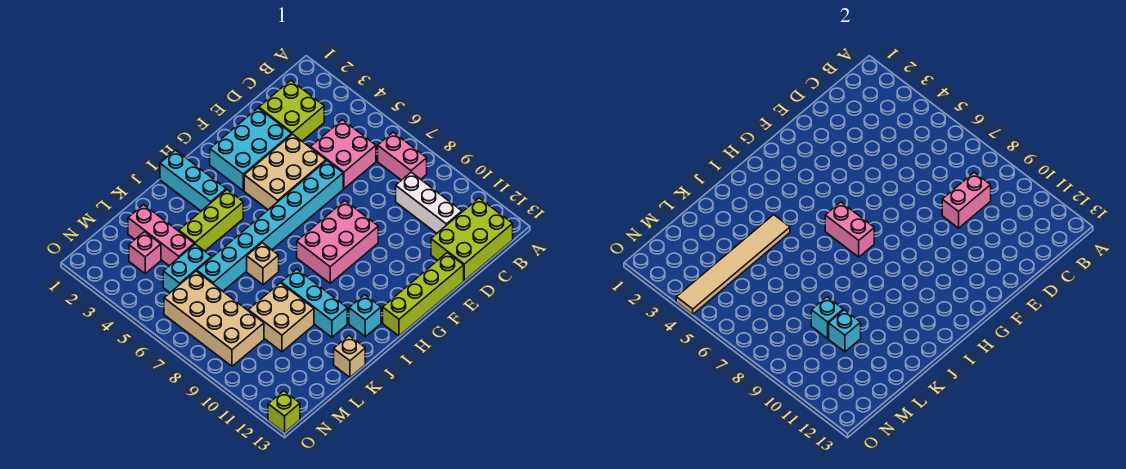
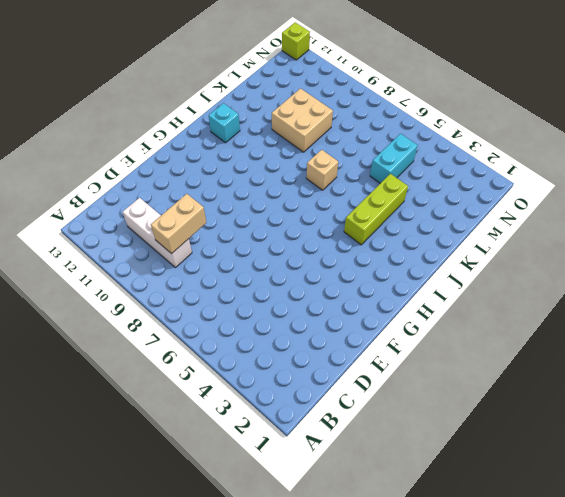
tan 1x2 brick [151,194,206,254] -> pink 1x2 brick [942,172,991,228]
none -> pink 1x2 brick [378,132,427,180]
none -> lime 2x3 brick [431,198,513,281]
none -> lime 2x2 brick [259,80,324,141]

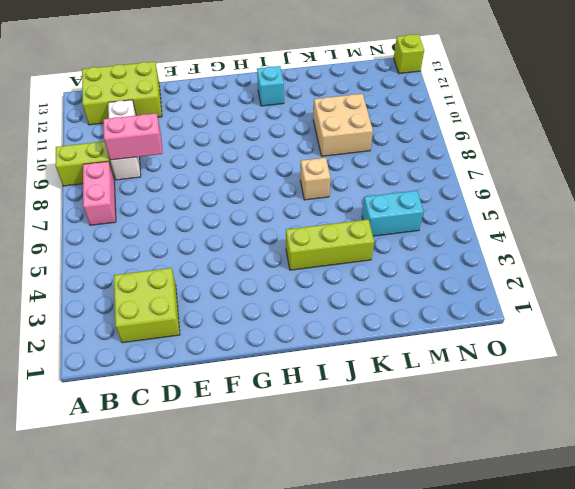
lime 1x2 brick [55,141,114,186] -> none
none -> pink 2x2 brick [310,120,376,189]
none -> cyan 2x3 brick [210,108,292,191]
none -> tan 2x3 brick [244,134,326,210]

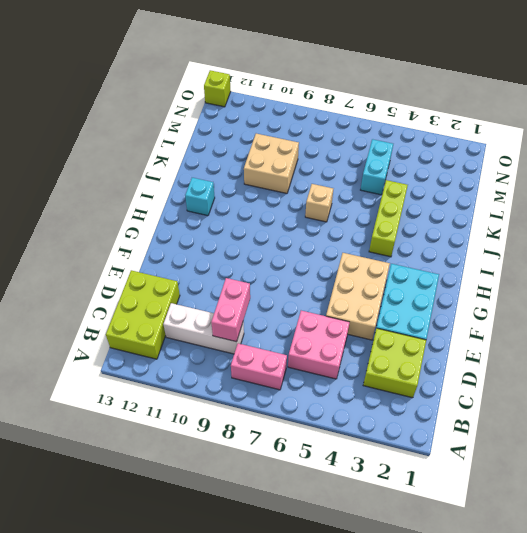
none -> cyan 1x8 brick [197,161,343,291]
none -> lime 1x4 brick [383,253,464,336]
none -> pink 2x3 brick [297,201,378,283]

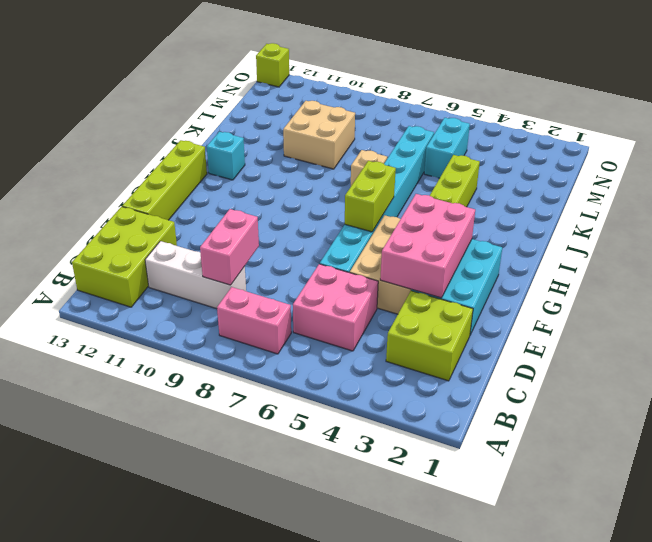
pink 2x3 brick [380,194,475,298] -> pink 2x3 brick moved to [297,201,378,283]
lime 1x2 brick [345,161,396,232] -> pink 1x2 brick [825,202,874,257]
none -> cyan 1x3 brick [160,150,226,211]
none -> cyan 1x3 brick [281,269,347,337]
none -> tan 1x1 brick [334,336,365,377]

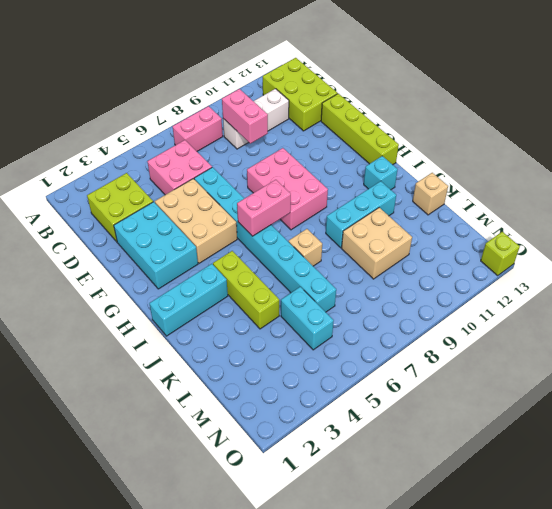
none -> pink 1x3 brick [128,205,194,266]
none -> pink 1x1 brick [129,232,161,273]
none -> tan 2x4 brick [164,271,264,366]

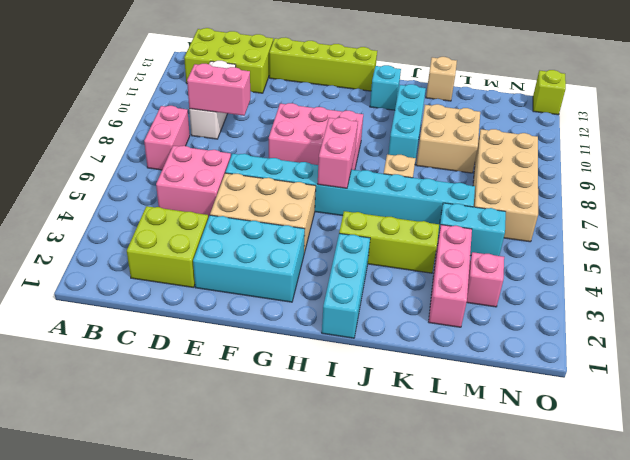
none -> tan 1x6 tile [676,215,790,314]
none -> cyan 1x1 brick [811,297,843,339]
none -> cyan 1x1 brick [829,310,861,352]

